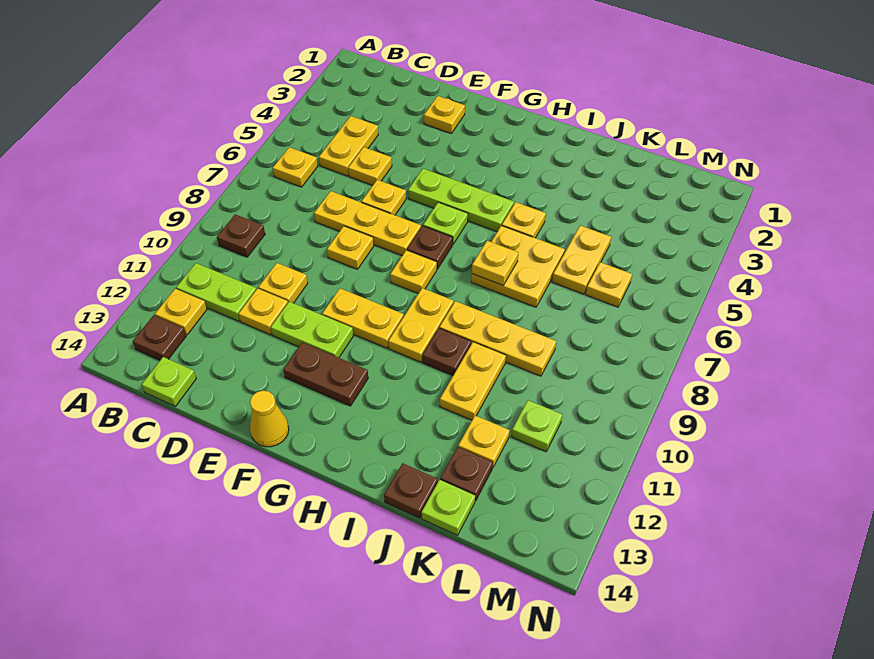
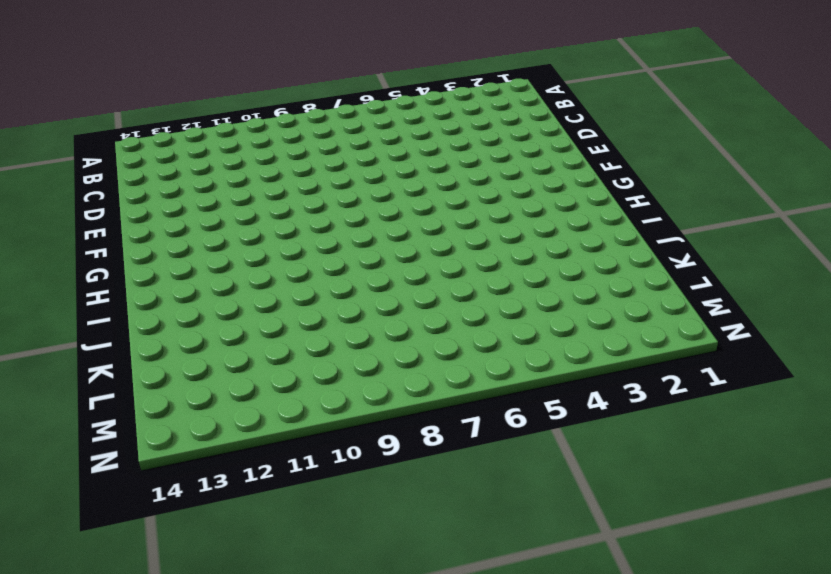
none -> yellow 1x1 plate [273,147,318,187]
none -> brown 1x1 plate [217,214,265,257]
none -> lime 1x2 plate [176,263,256,321]
none -> yellow 1x1 plate [155,289,207,335]

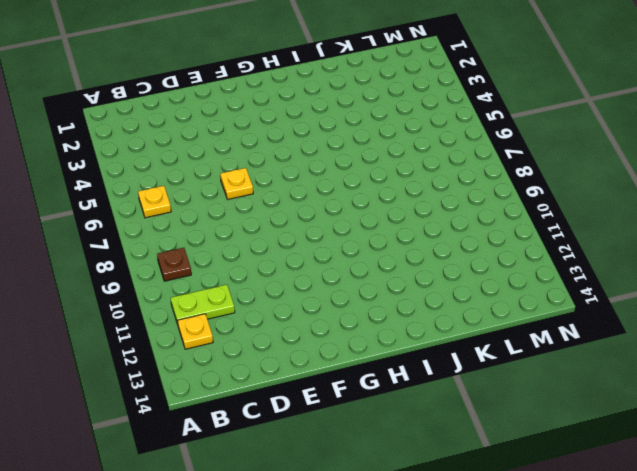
none -> brown 1x1 plate [133,315,186,360]
none -> yellow 1x2 plate [319,116,378,176]
none -> lime 1x1 plate [142,357,196,406]
none -> yellow 1x1 plate [348,147,392,185]

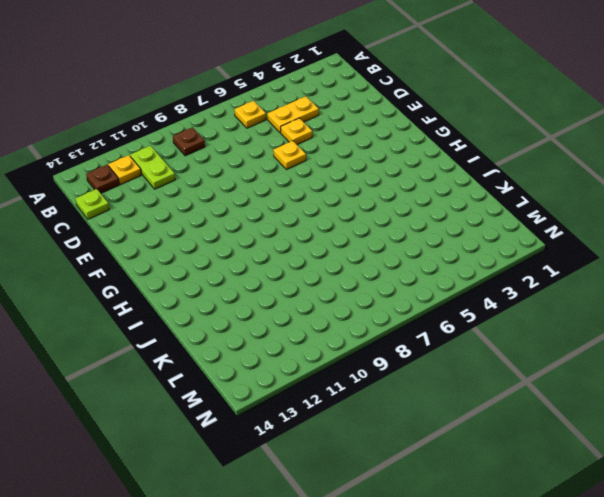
none -> yellow 1x3 plate [314,191,421,256]
none -> yellow 1x1 plate [258,263,308,303]
none -> yellow 1x1 plate [239,289,288,335]
none -> yellow 1x1 plate [424,96,465,133]

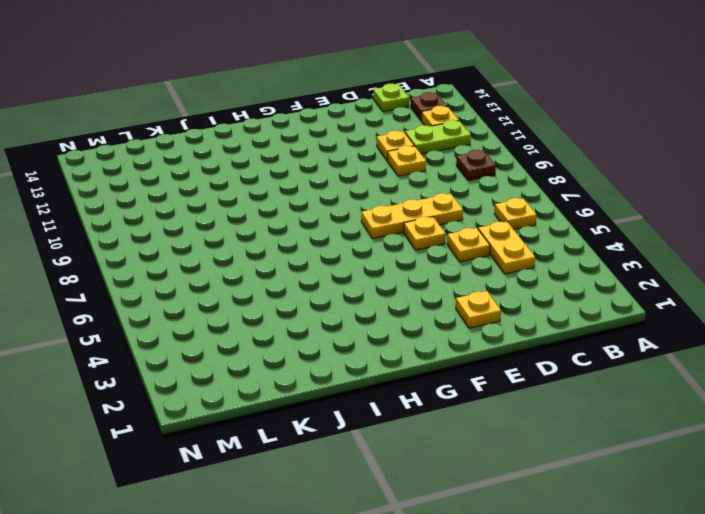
none -> yellow 1x1 plate [327,226,374,269]
none -> lime 1x2 plate [271,302,353,358]
none -> lime 1x3 plate [408,169,514,232]
none -> yellow 1x2 plate [322,288,404,348]

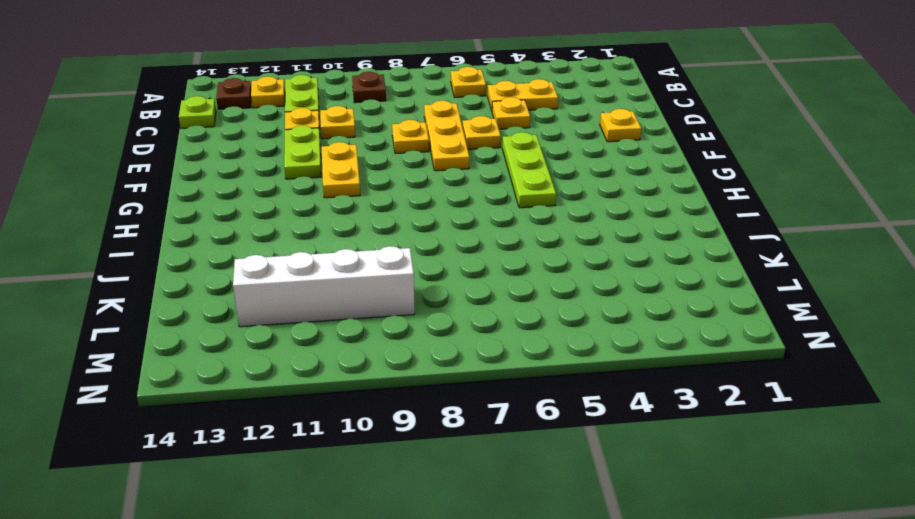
white 1x4 brick [233,246,415,327] -> lime 1x1 plate [511,400,562,452]
none -> brown 1x2 plate [284,342,368,406]
none -> yellow 1x1 cone [250,391,289,447]
none -> lime 1x1 plate [423,202,468,244]
none -> brown 1x1 plate [407,226,453,269]

